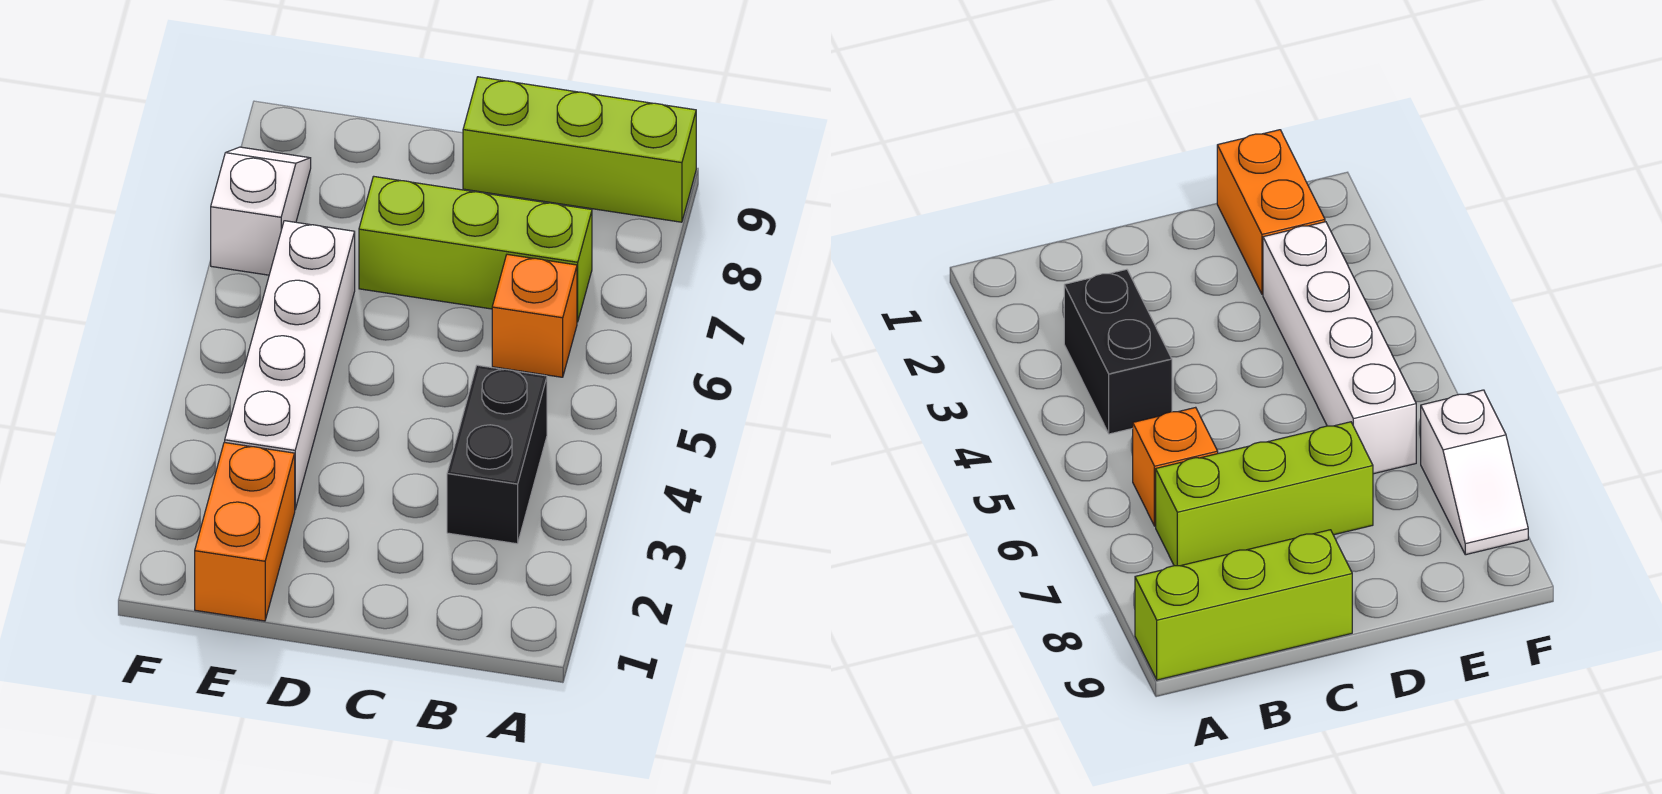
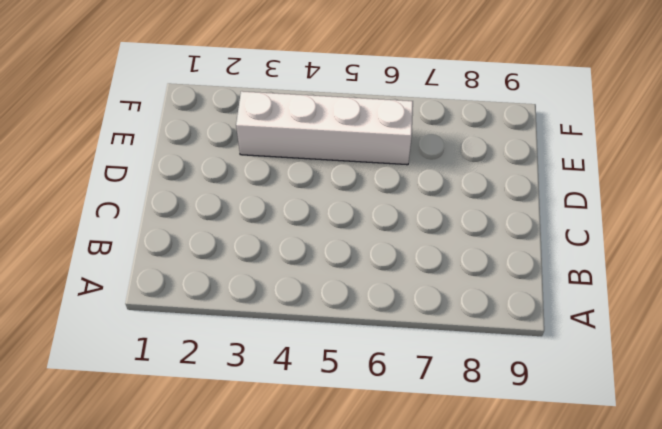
none -> lime 1x3 brick [463,77,696,222]
none -> black 1x2 brick [447,365,547,544]

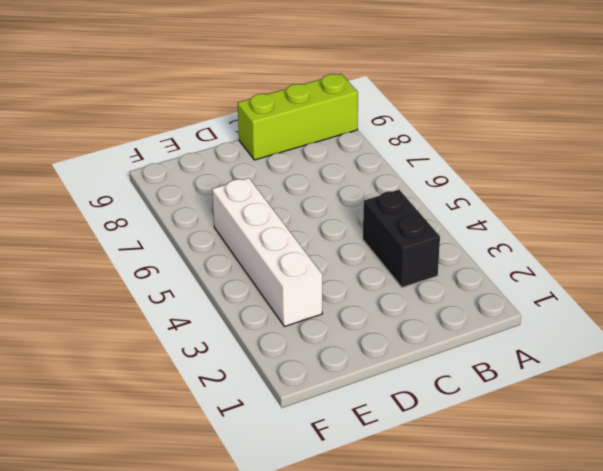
none -> orange 1x1 brick [492,254,577,377]
none -> lime 1x3 brick [359,176,592,322]

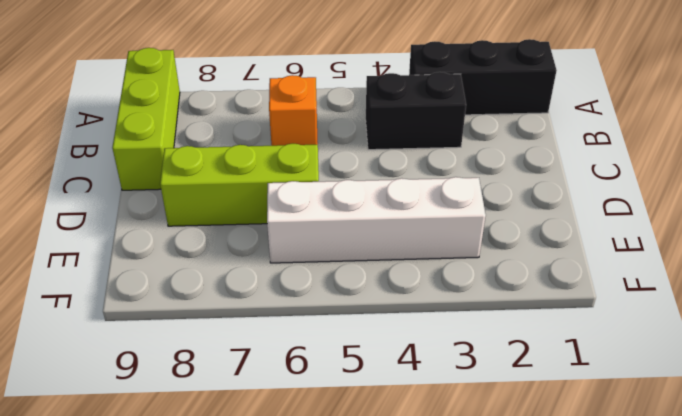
black 1x3 brick [409,39,557,115] -> none
lime 1x3 brick [160,144,319,226] -> lime 1x3 brick turned to [359,176,592,322]
none -> orange 1x2 brick [195,442,295,621]
none -> white 1x2 slope [211,147,311,275]

